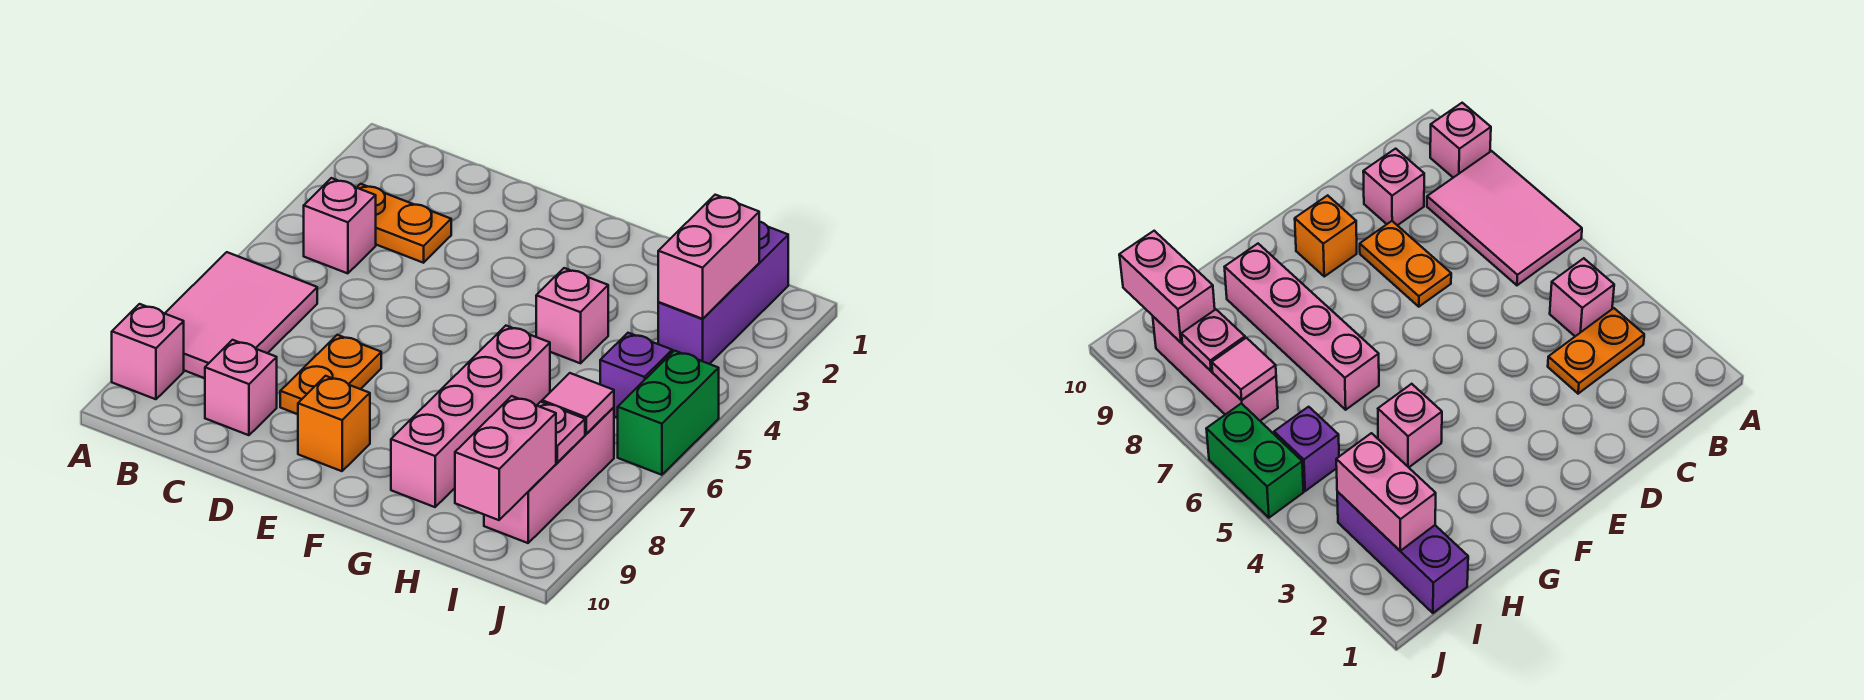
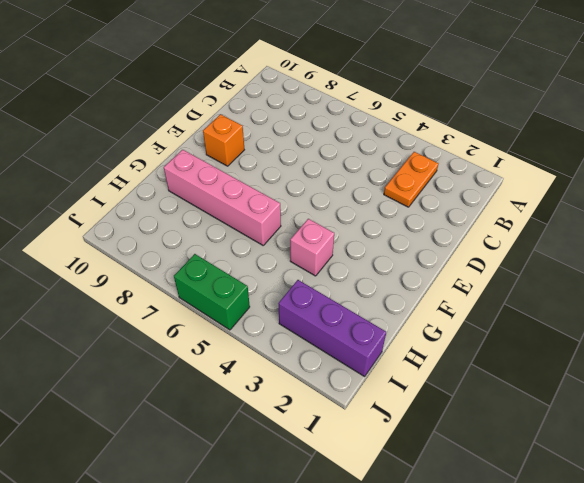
none -> pink 2x3 tile [165,252,317,378]
none -> pink 1x1 brick [112,304,184,399]
none -> pink 1x1 brick [304,178,376,273]

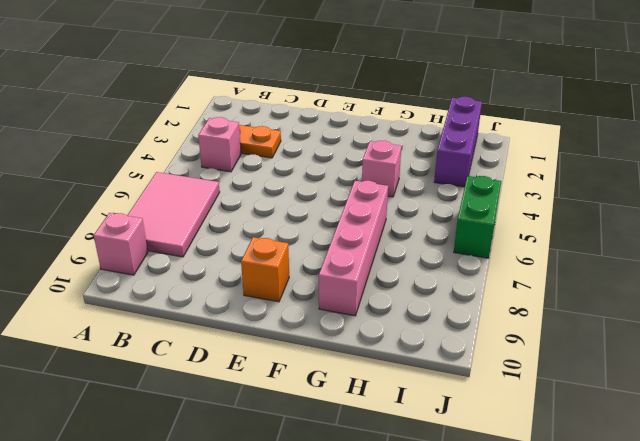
none -> pink 1x1 brick [205,340,277,435]
none -> orange 1x2 plate [280,335,381,414]
none -> purple 1x1 brick [600,333,672,418]

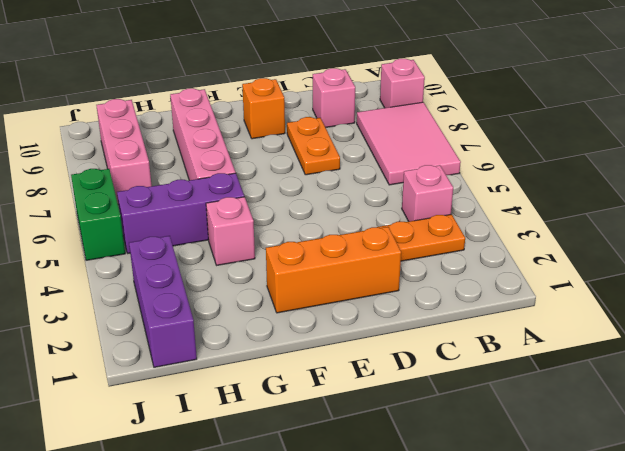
orange 1x3 brick [266,227,401,313] -> none
purple 1x3 brick [117,173,244,253] -> purple 1x1 brick [600,333,672,418]
none -> pink 1x2 brick [658,195,759,319]
none -> pink 1x1 tile [542,373,614,434]
none -> pink 1x1 plate [537,402,585,463]

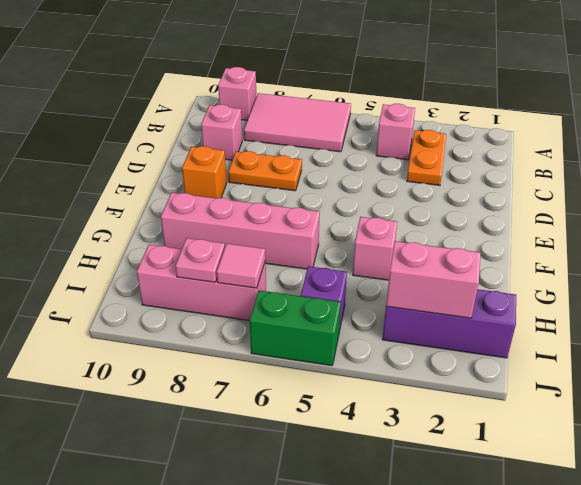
none -> pink 1x2 brick [455,396,556,520]

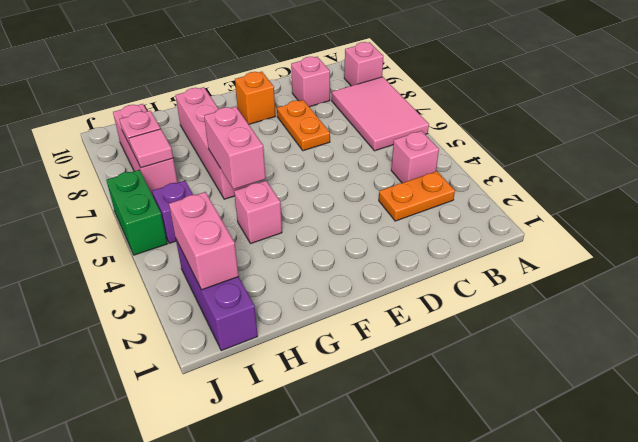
pink 1x2 brick [204,106,266,189] -> pink 1x2 brick moved to [455,396,556,520]

